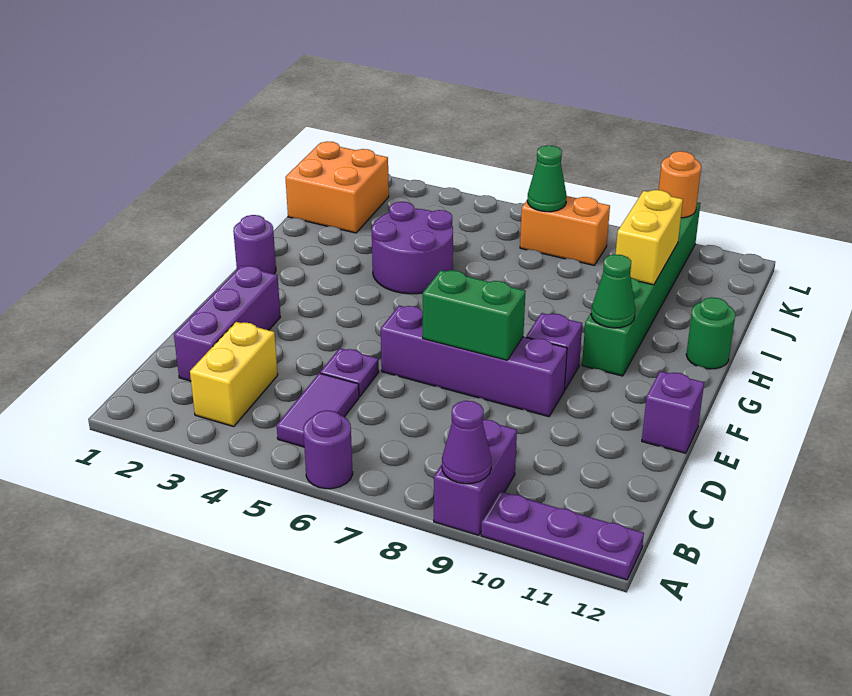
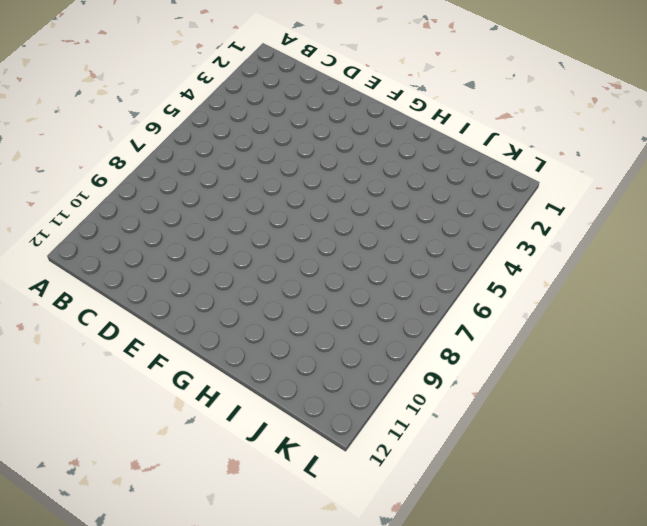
none -> purple 1x1 round brick [303,410,353,489]
none -> purple 1x2 brick [434,420,517,535]
none -> purple 1x3 plate [481,491,644,580]

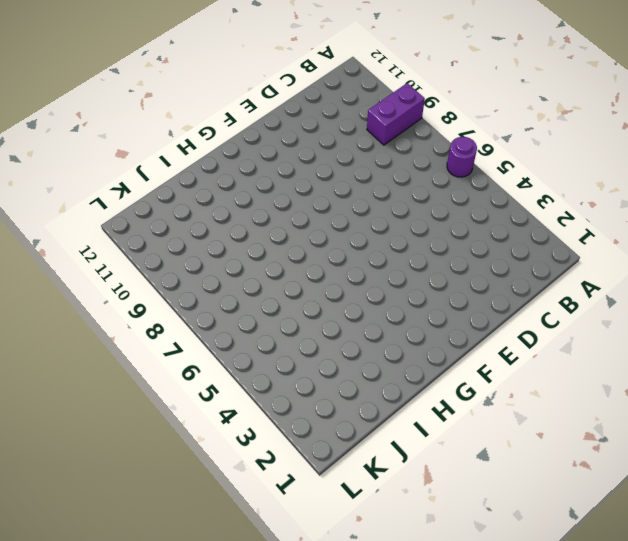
none -> purple 1x3 plate [481,491,644,580]
none -> yellow 1x2 brick [190,322,278,427]
none -> purple 1x2 tile [277,373,359,447]

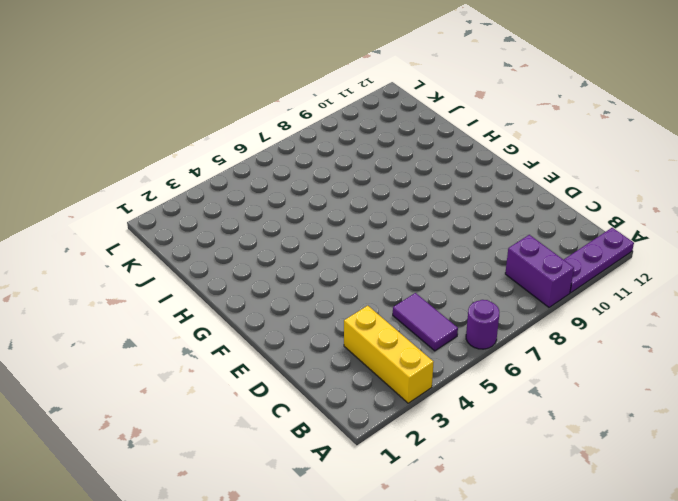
yellow 1x3 brick [344,306,433,403] -> yellow 1x2 brick [190,322,278,427]
none -> purple 1x3 brick [174,266,280,381]
none -> purple 1x1 plate [320,348,379,397]
none -> purple 1x4 brick [381,306,567,417]

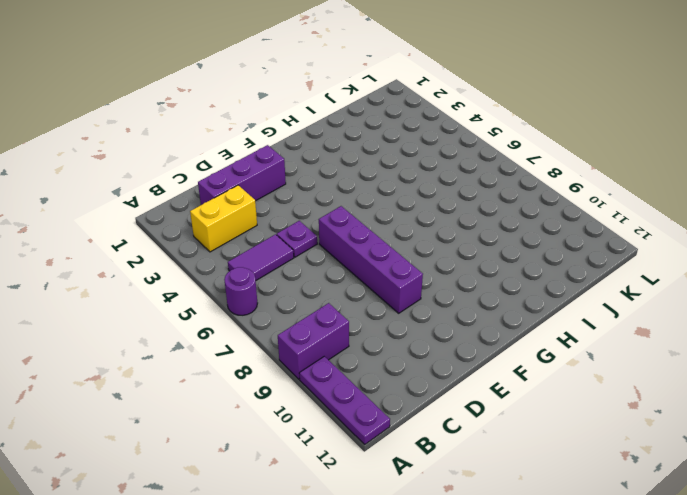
none -> purple 1x1 brick [642,371,704,453]
none -> purple 1x1 brick [526,313,582,390]
none -> purple 1x1 round brick [233,215,276,274]

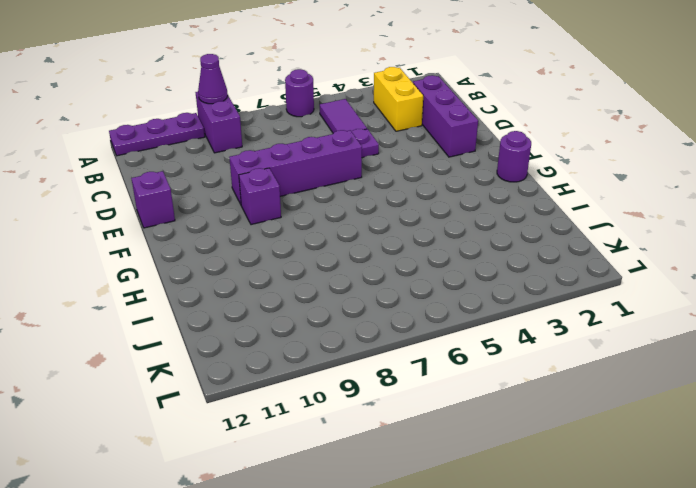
none -> green 1x6 brick [582,202,700,376]
none -> purple 2x2 round brick [372,202,453,294]
none -> green 1x1 round brick [686,297,735,369]

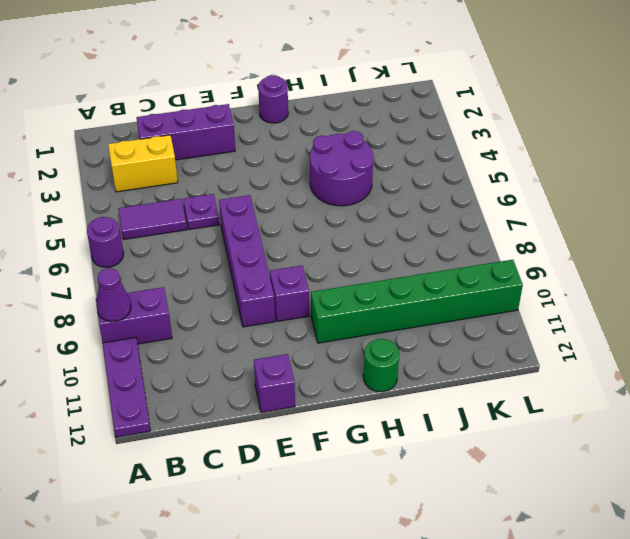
none -> orange 2x2 brick [285,141,389,233]
none -> orange 1x2 brick [520,196,610,265]
none -> green 1x2 brick [422,270,526,360]

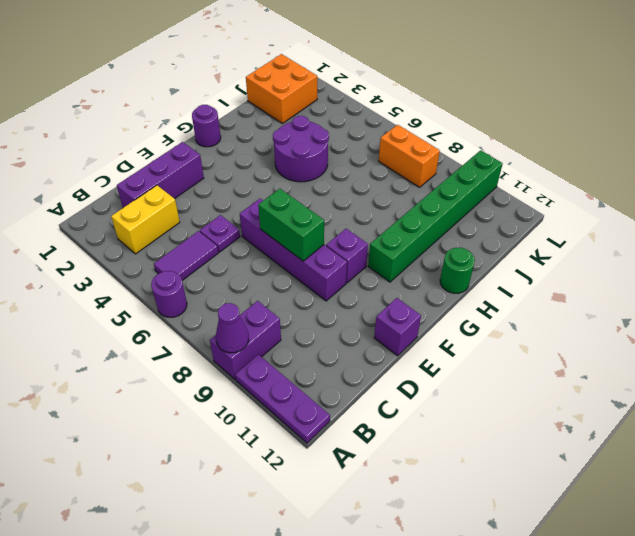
none -> green 1x1 cone [591,254,635,328]
none -> yellow 1x2 brick [616,190,683,285]
none -> green 1x1 cone [527,145,567,212]

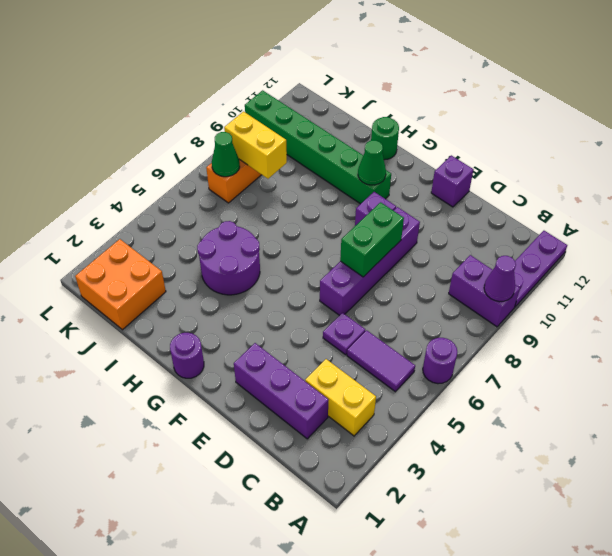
yellow 1x2 brick [224,112,287,179] -> yellow 1x2 brick moved to [616,190,683,285]
none -> orange 1x1 round brick [659,151,701,218]

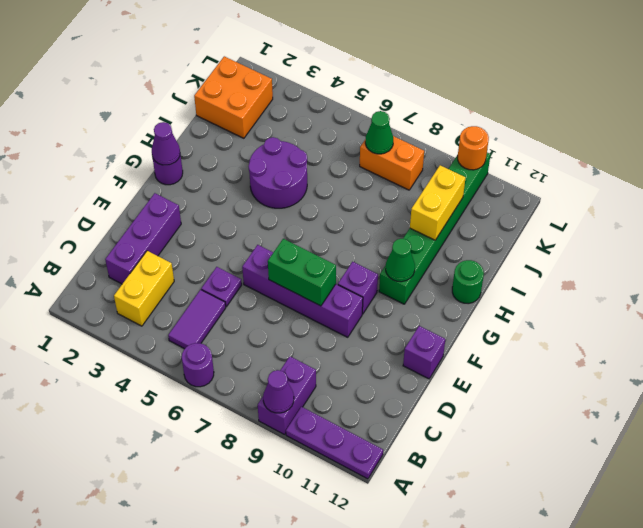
purple 1x1 cone [152,122,180,165] -> none

